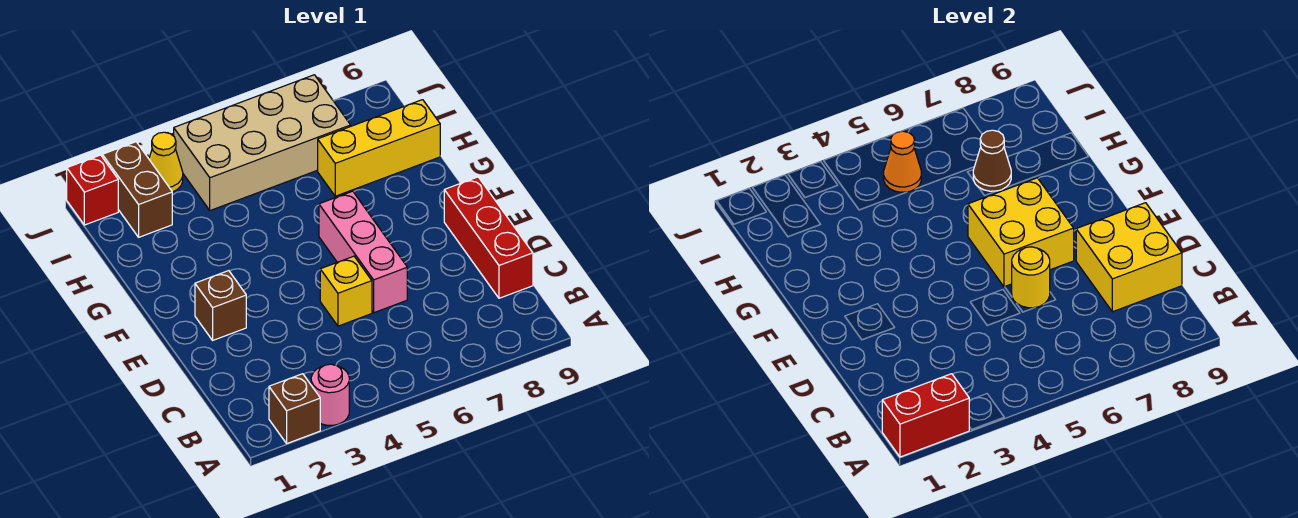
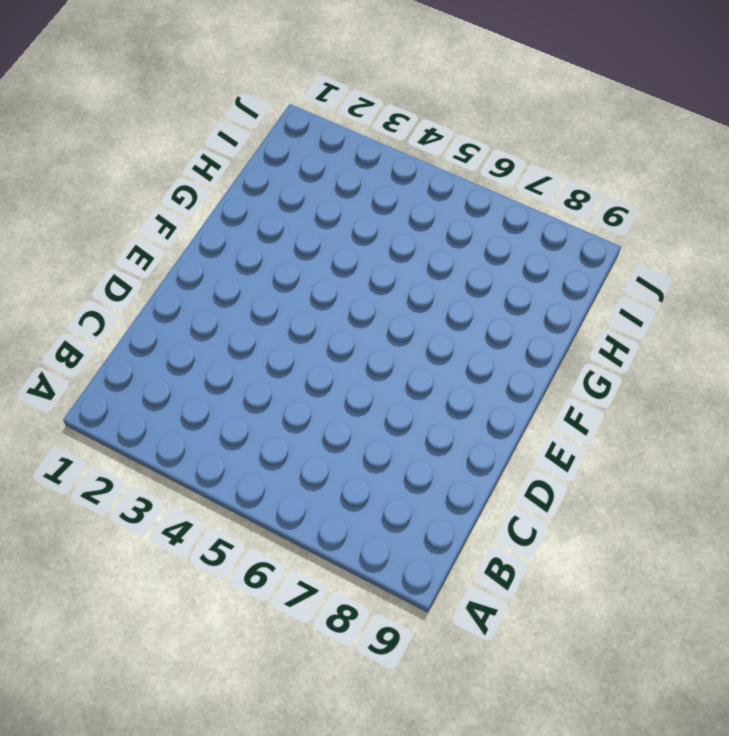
none -> brown 1x1 brick [269,374,320,443]
none -> pink 1x1 round brick [311,364,349,425]
none -> red 1x3 brick [444,177,533,298]

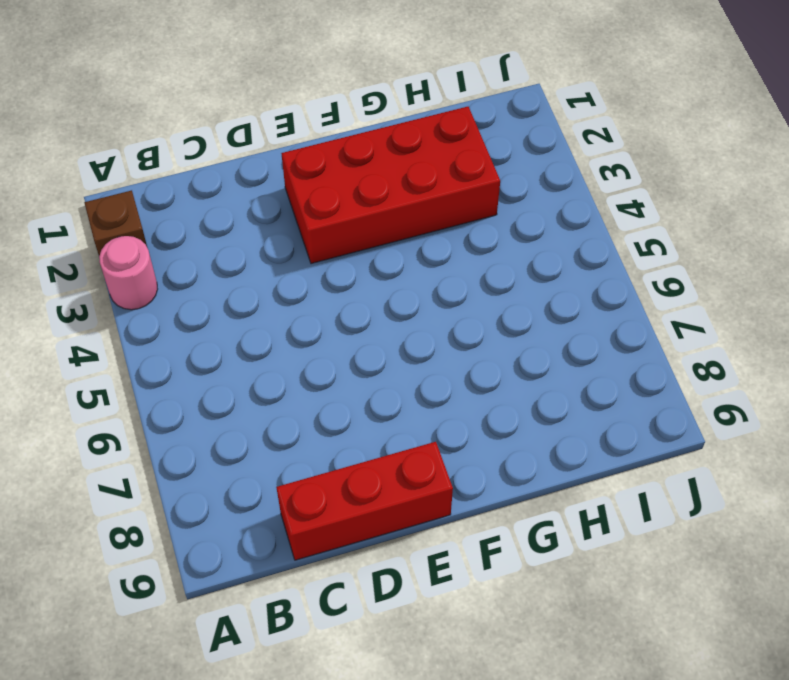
red 2x4 brick [281,107,500,264] -> brown 1x1 brick [195,271,246,340]
none -> yellow 1x1 brick [320,256,372,326]
none -> pink 1x3 brick [319,191,407,313]
none -> yellow 1x3 brick [318,100,440,196]

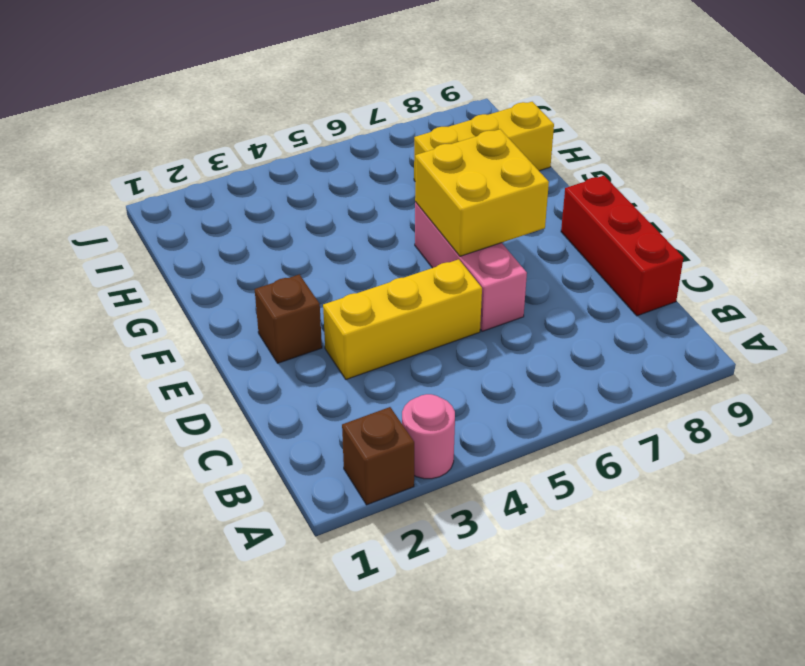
yellow 1x3 brick [323,259,482,379] -> yellow 1x1 brick [320,256,372,326]
none -> brown 1x2 brick [102,142,172,237]
none -> tan 2x4 brick [174,75,351,211]
none -> red 1x1 brick [67,155,118,225]

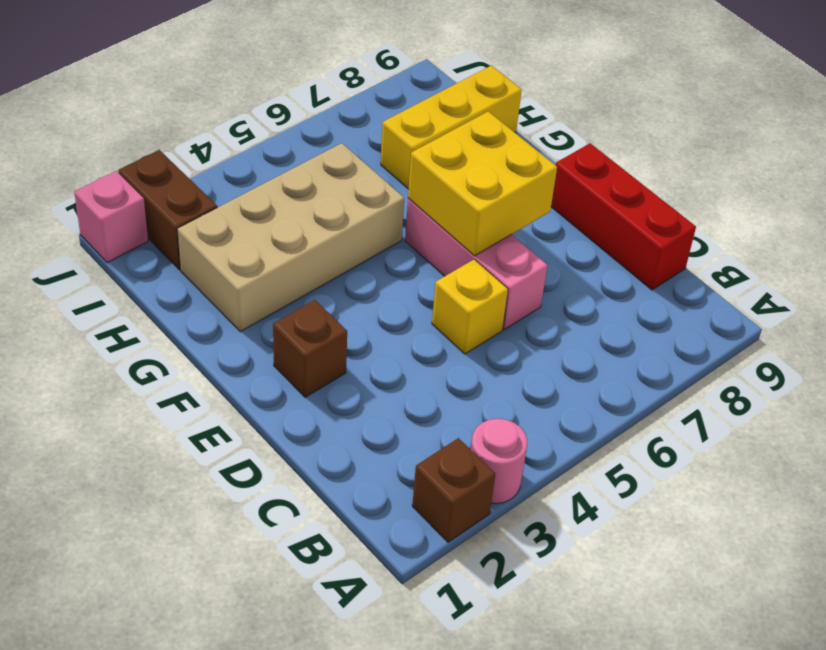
tan 2x4 brick [177,143,404,332] -> tan 2x4 brick moved to [174,75,351,211]
pink 1x1 brick [74,171,148,263] -> red 1x1 brick [67,155,118,225]
none -> yellow 1x1 cone [149,132,183,192]
none -> red 1x2 brick [882,374,969,457]
none -> yellow 2x2 brick [1076,203,1182,312]

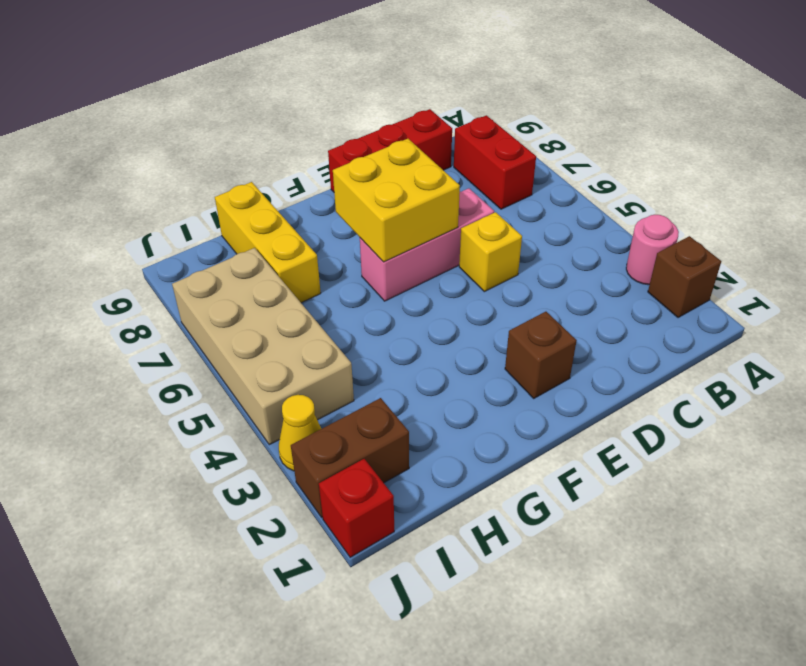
red 1x2 brick [454,115,536,209] -> red 1x2 brick moved to [882,374,969,457]
none -> yellow 2x2 brick [1076,203,1182,312]
none -> yellow 1x1 round brick [1012,247,1050,308]
none -> brown 1x1 cone [973,130,1011,191]

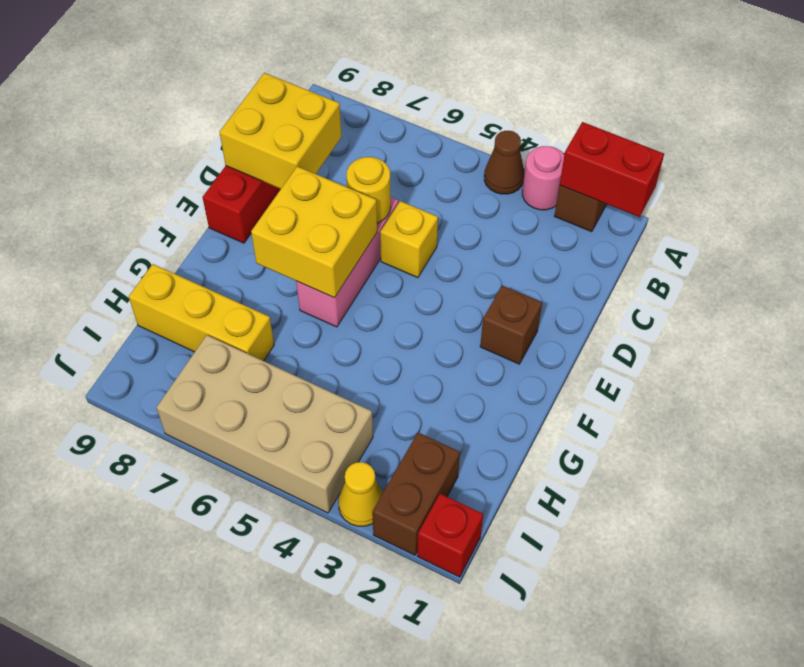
brown 1x1 cone [484,131,524,194] -> brown 1x1 cone moved to [973,130,1011,191]
none -> orange 1x1 cone [884,131,921,192]

